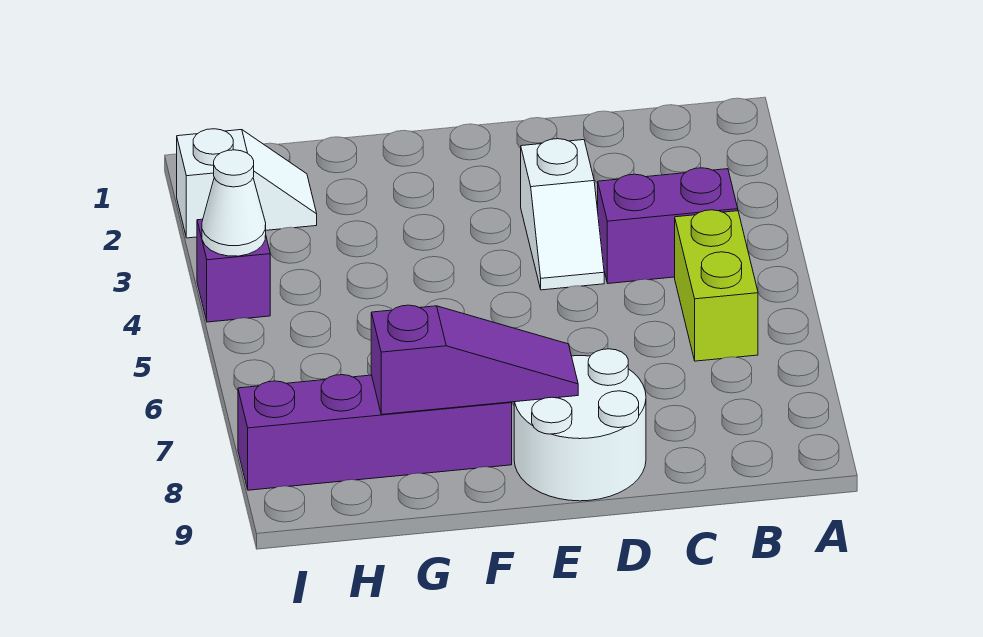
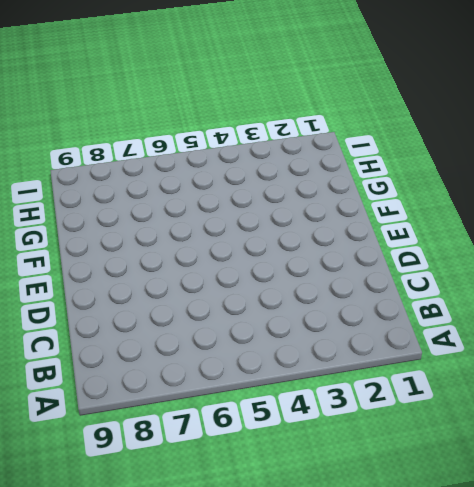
none -> purple 1x2 brick [598,168,738,284]
none -> lime 1x2 brick [675,210,758,361]

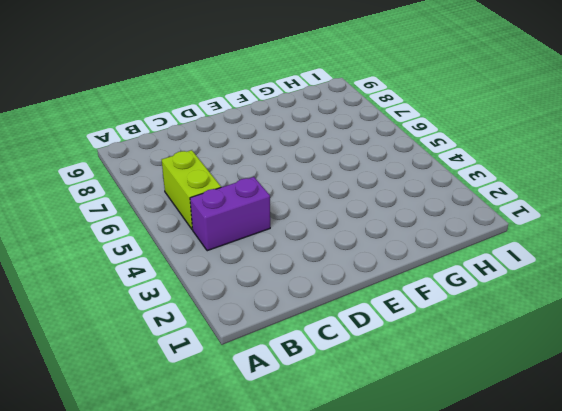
none -> white 1x2 slope [521,139,604,290]
none -> white 2x2 round brick [514,349,646,501]

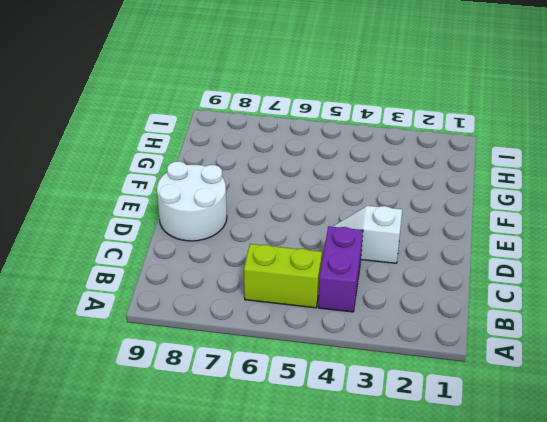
none -> purple 1x4 brick [238,375,512,490]
none -> white 1x2 slope [177,129,317,238]

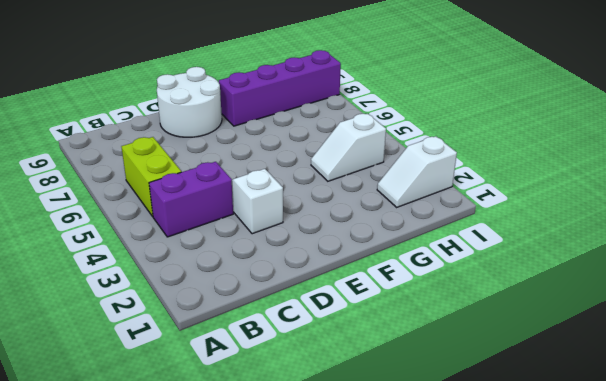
white 1x2 slope [311,114,386,181] -> none
none -> purple 1x1 brick [197,219,270,322]
none -> purple 1x3 slope [371,305,578,414]

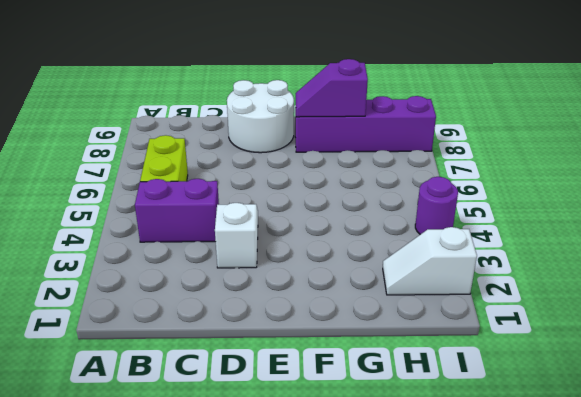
purple 1x2 slope [296,59,368,117] -> purple 1x3 slope [371,305,578,414]
purple 1x1 round brick [415,177,458,234] -> purple 1x1 brick [197,219,270,322]
none -> white 1x1 cone [202,150,266,256]

